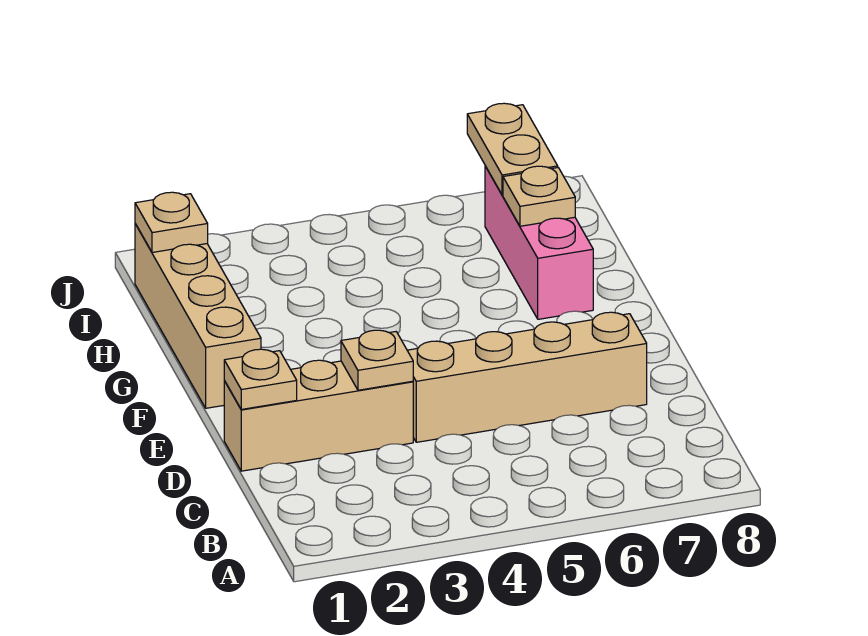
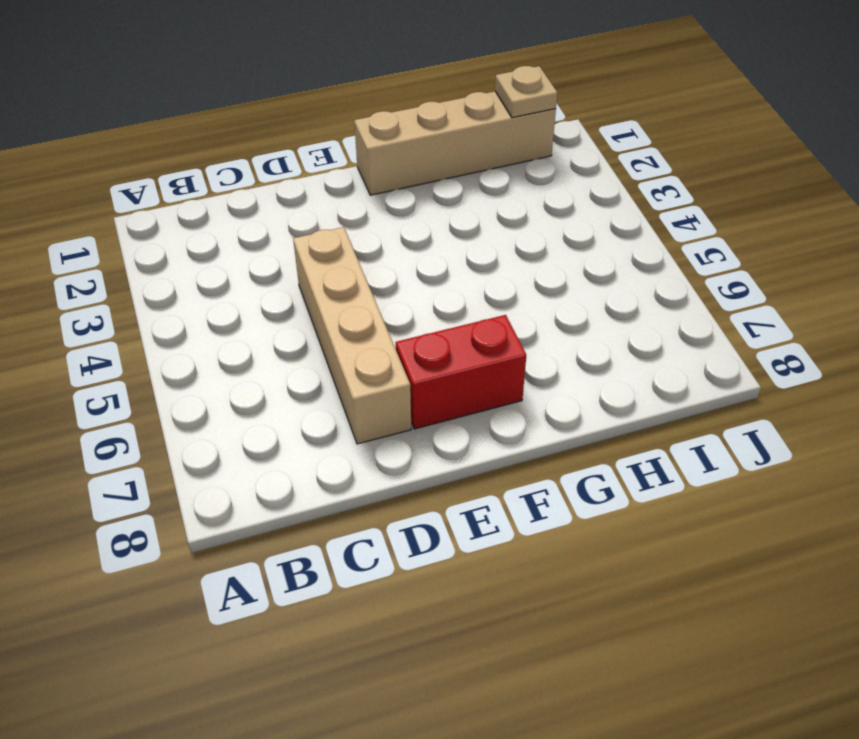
red 1x2 brick [396,315,526,429] -> none
none -> tan 1x3 brick [224,360,413,471]
none -> pink 1x3 brick [485,166,593,319]

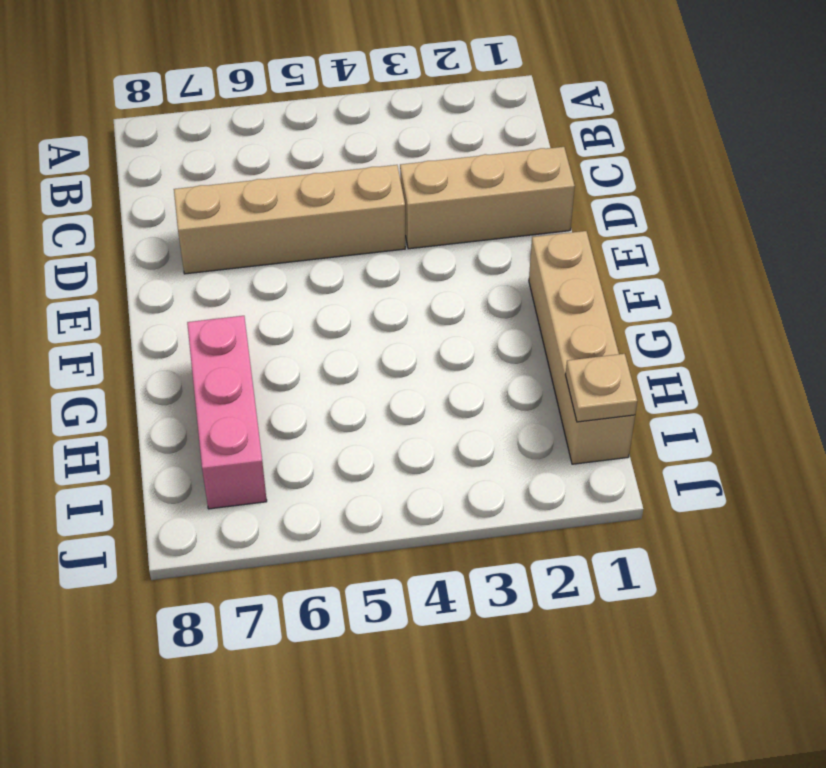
none -> tan 1x1 plate [224,349,297,409]
none -> tan 1x1 plate [341,330,413,390]

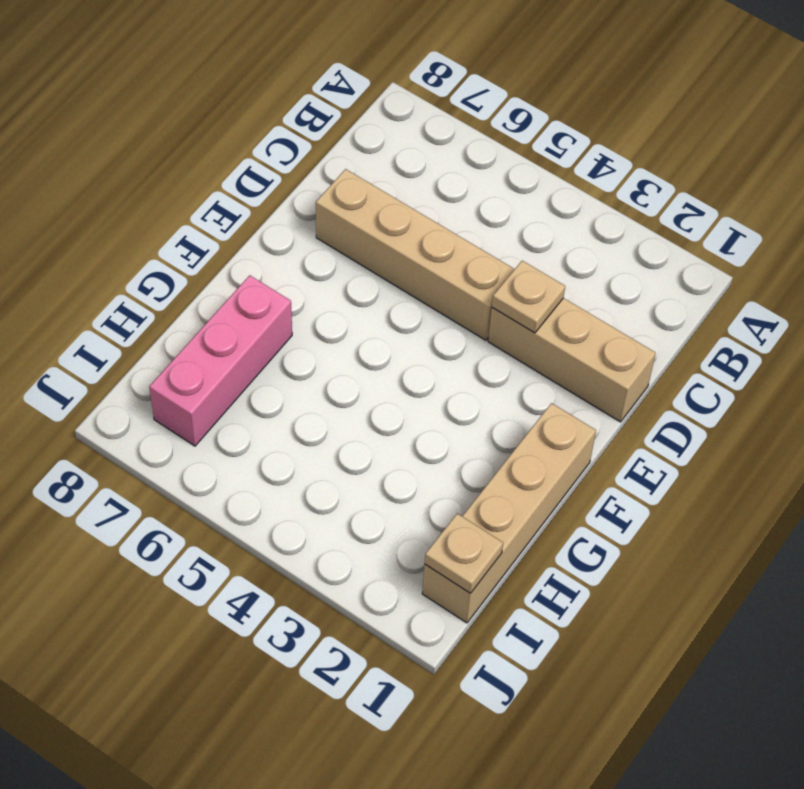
none -> tan 1x1 plate [224,349,297,409]
none -> tan 1x1 plate [503,166,575,226]

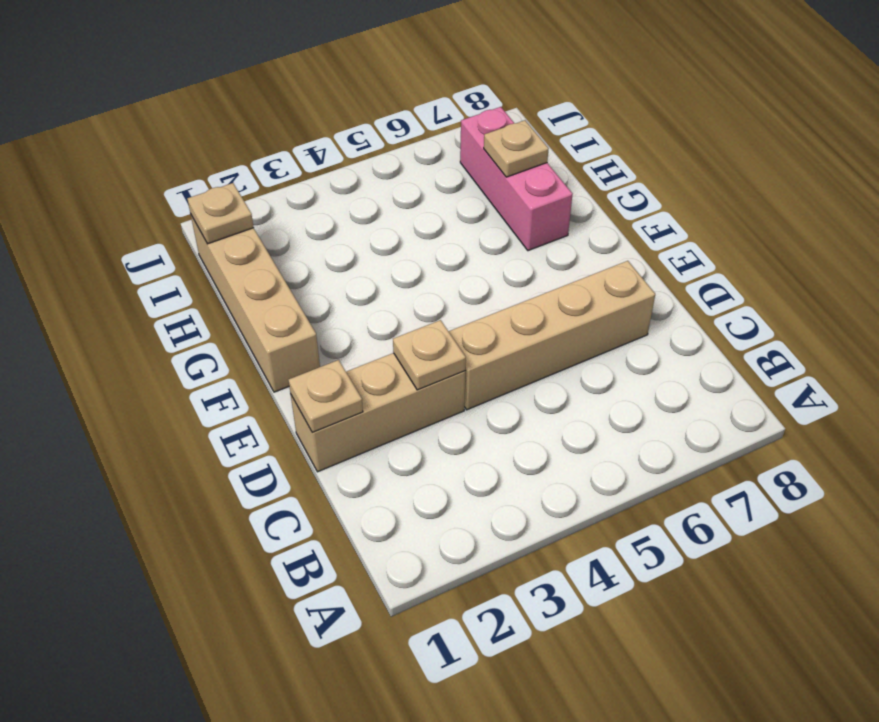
none -> tan 1x2 plate [467,103,558,195]

